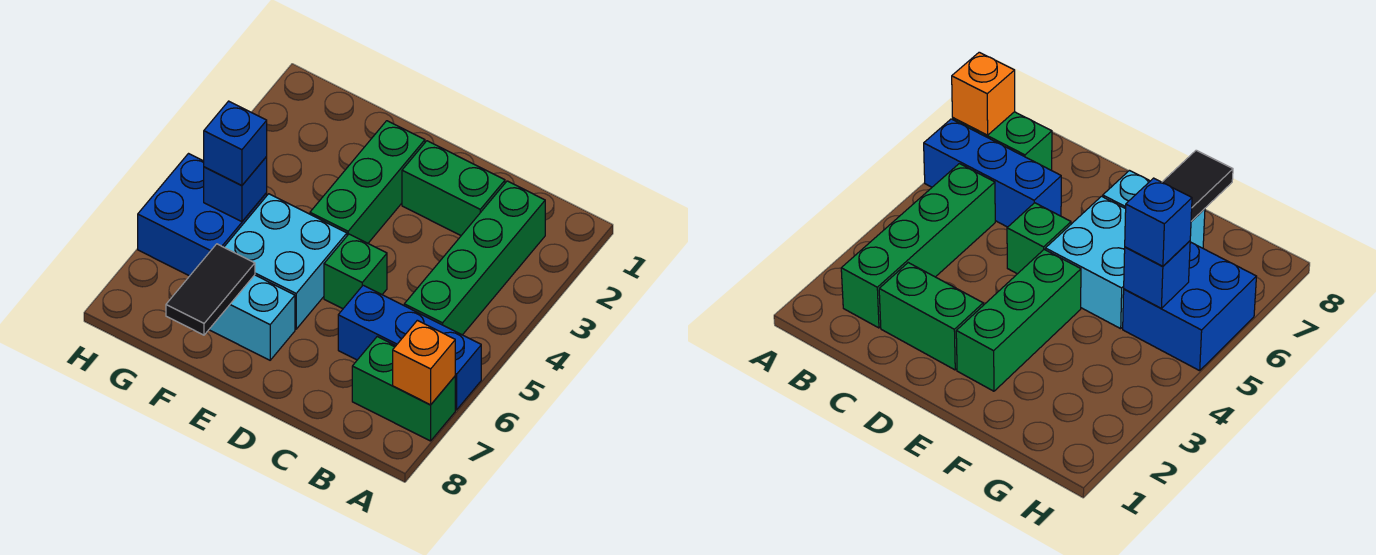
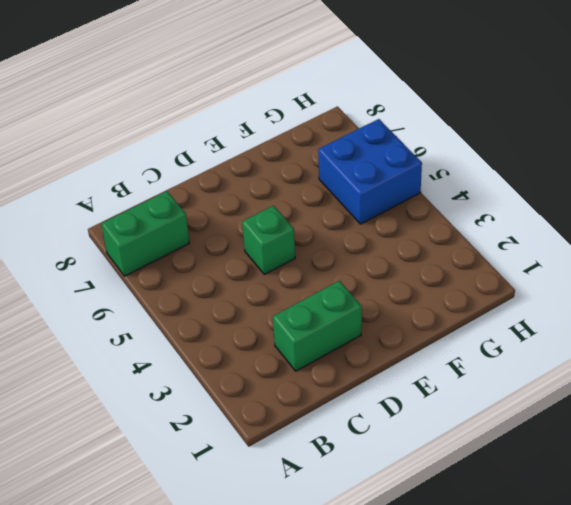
none -> blue 1x3 brick [338,285,481,410]
none -> green 1x4 brick [404,181,545,335]
none -> green 1x3 brick [310,121,425,243]

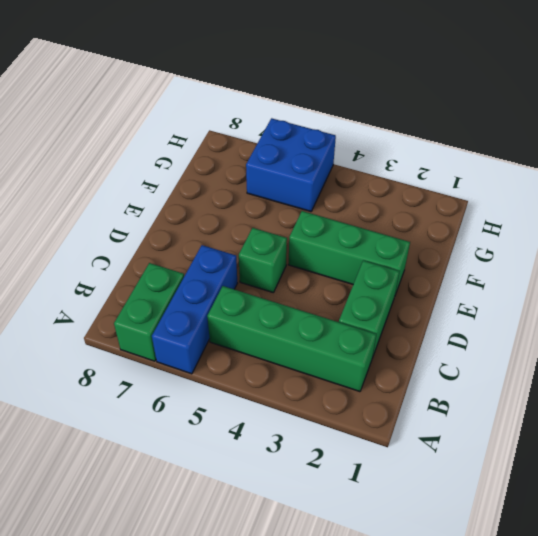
none -> cyan 2x2 brick [224,194,347,329]
none -> cyan 1x2 brick [209,275,295,360]
none -> orange 1x1 brick [393,320,455,405]

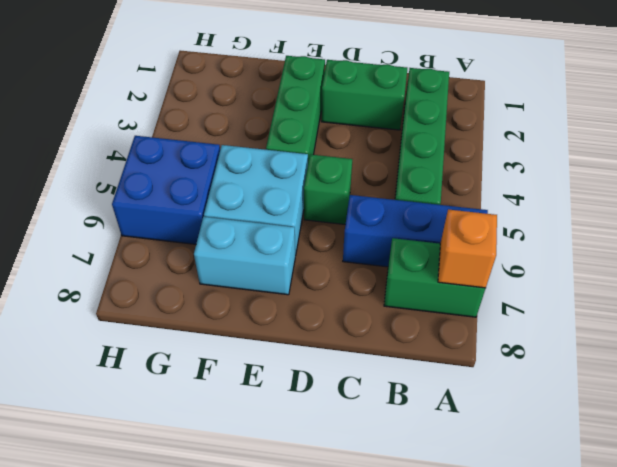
none -> black 1x2 tile [166,244,255,335]
none -> blue 1x1 brick [204,157,267,222]
none -> blue 1x1 brick [204,101,267,186]

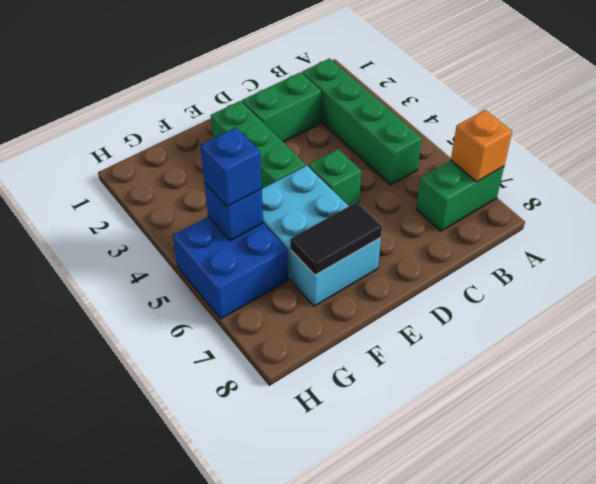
black 1x2 tile [290,202,382,275] -> black 1x2 tile turned to [166,244,255,335]
none -> blue 1x3 brick [338,285,481,410]

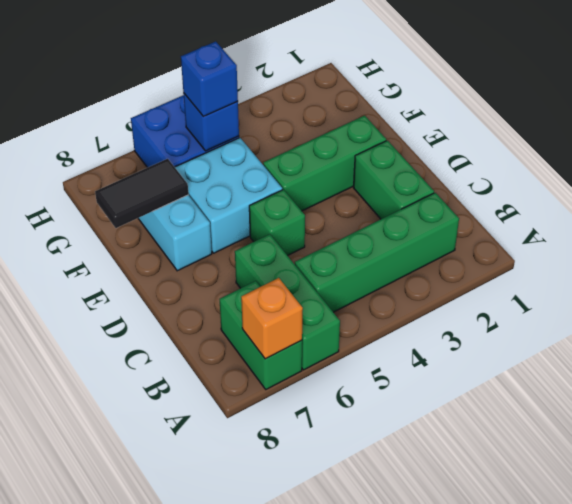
green 1x3 brick [235,234,340,370] -> blue 1x3 brick [338,285,481,410]

